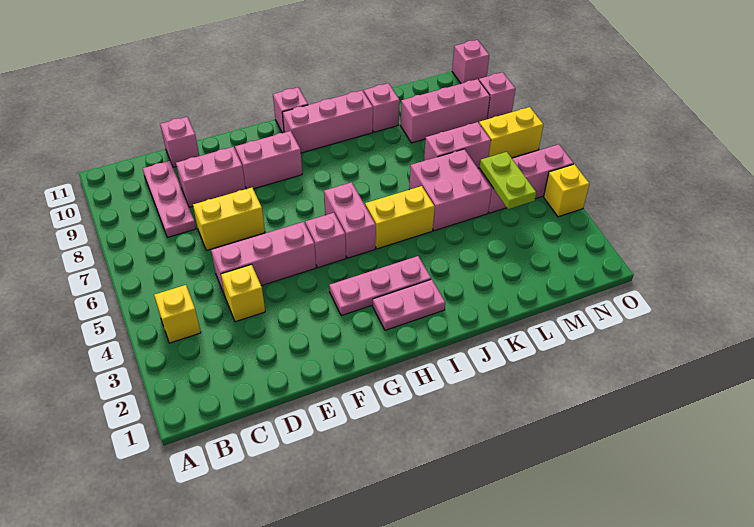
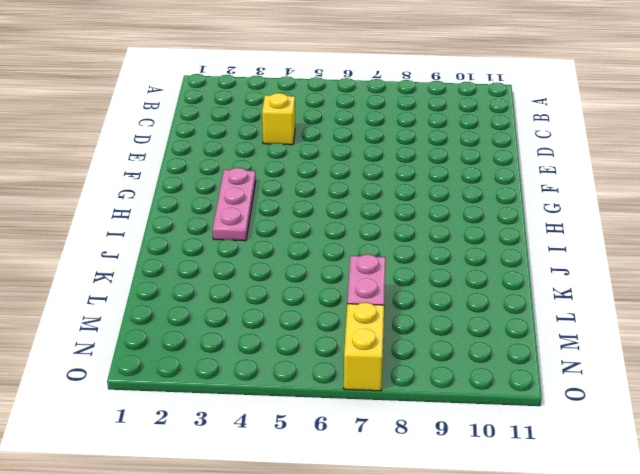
none -> yellow 1x1 brick [154,285,201,343]
none -> pink 1x3 plate [143,161,196,237]
none -> pink 1x3 brick [211,222,316,295]

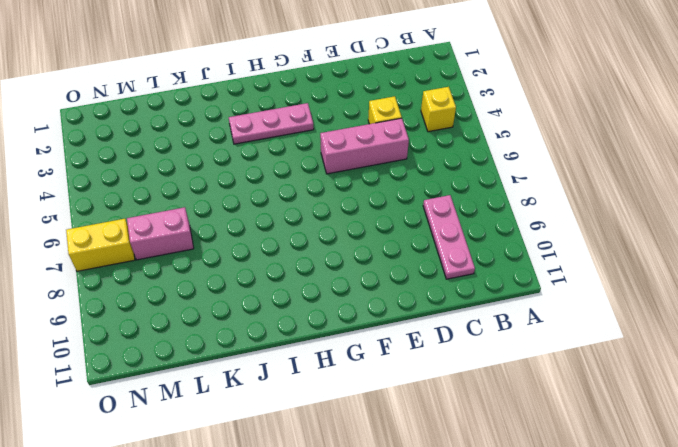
none -> yellow 1x2 brick [193,188,265,250]
none -> pink 1x2 brick [176,147,246,207]
none -> pink 1x1 brick [160,117,199,167]

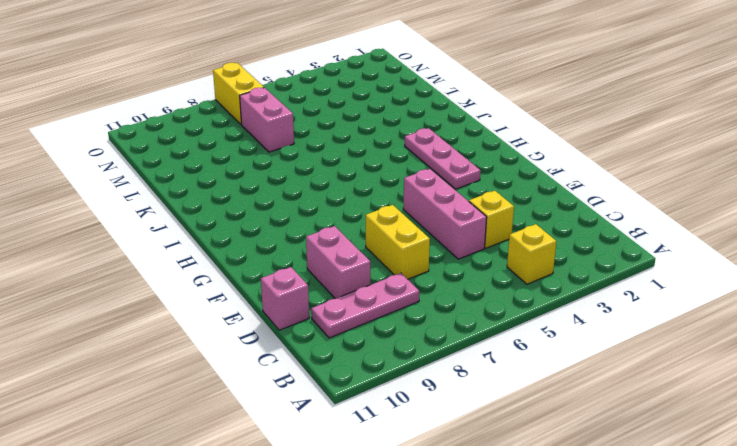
none -> pink 1x2 brick [235,131,302,189]
none -> pink 1x1 brick [305,213,346,268]
none -> pink 1x2 plate [373,279,445,330]

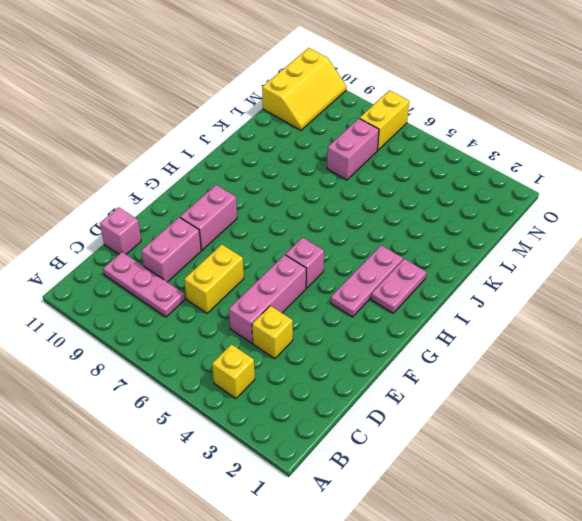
yellow 2x3 slope [262,48,346,130] -> pink 1x1 brick [452,40,489,84]
none -> pink 1x2 brick [324,182,376,258]
none -> pink 1x3 brick [282,90,373,153]
none -> pink 1x1 brick [273,87,308,133]

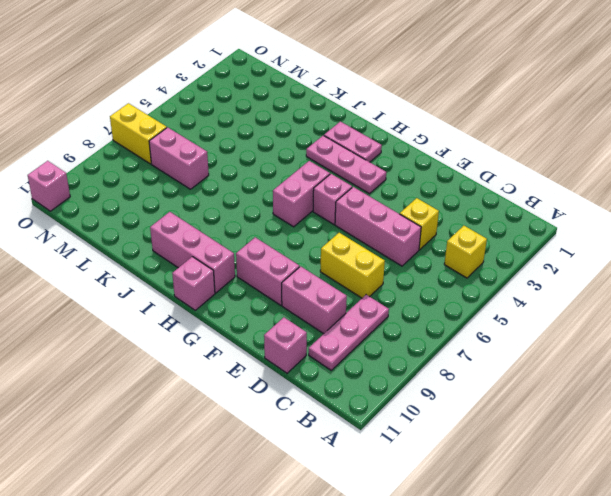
none -> yellow 1x2 brick [365,186,435,249]
none -> pink 2x2 brick [409,149,492,231]
none -> pink 1x1 brick [364,83,400,132]

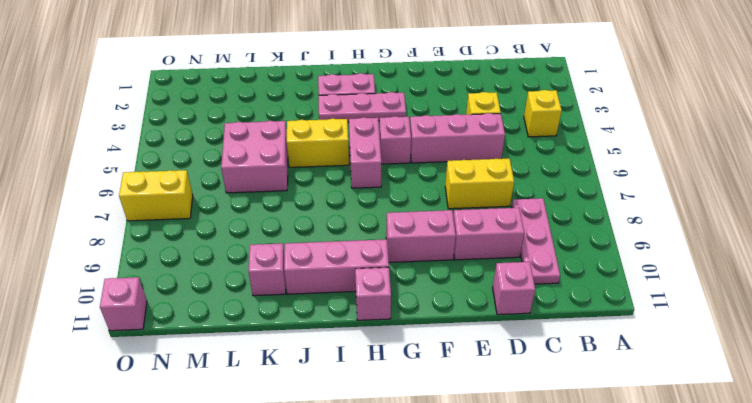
none -> pink 1x2 brick [424,122,491,168]
none -> pink 1x3 brick [400,79,490,143]
none -> pink 1x3 brick [479,145,574,213]

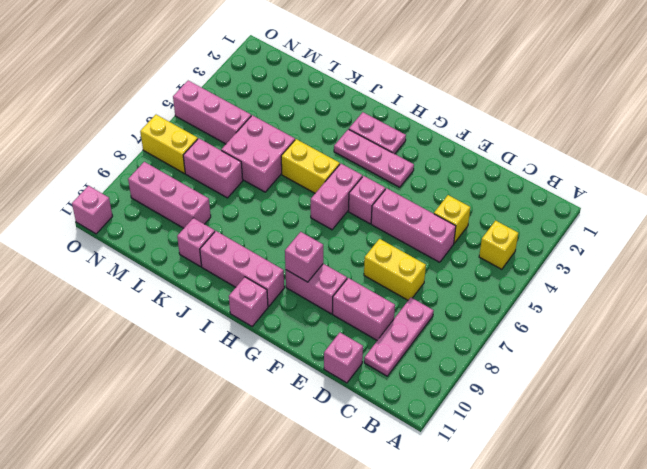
pink 1x1 brick [285,232,323,282] -> pink 1x1 brick moved to [479,72,515,119]
none -> yellow 1x1 brick [544,164,589,217]
none -> lime 1x2 plate [480,152,536,209]

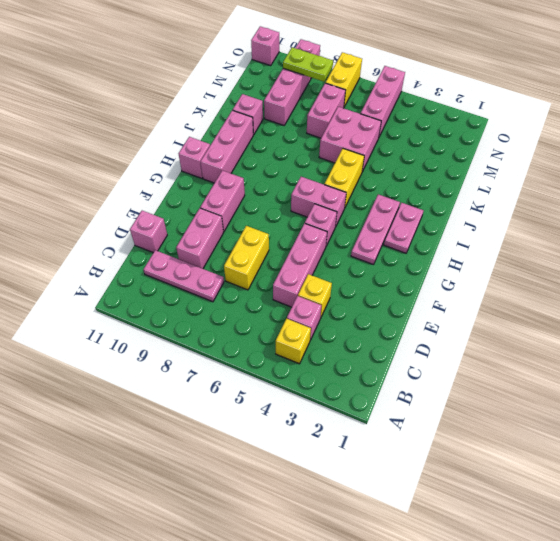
pink 1x1 brick [287,296,322,340] -> none
lime 1x2 plate [283,47,333,82] -> lime 1x2 plate moved to [480,152,536,209]
none -> yellow 1x1 brick [544,164,589,217]

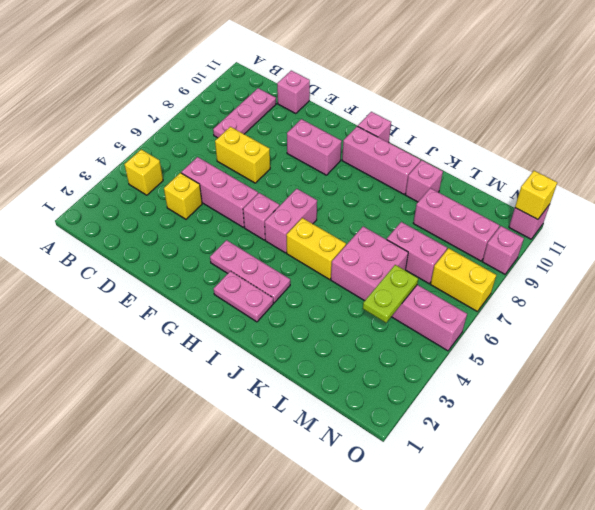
yellow 1x1 brick [515,171,557,220] -> yellow 1x1 brick moved to [544,164,589,217]
none -> pink 1x2 brick [176,147,246,207]

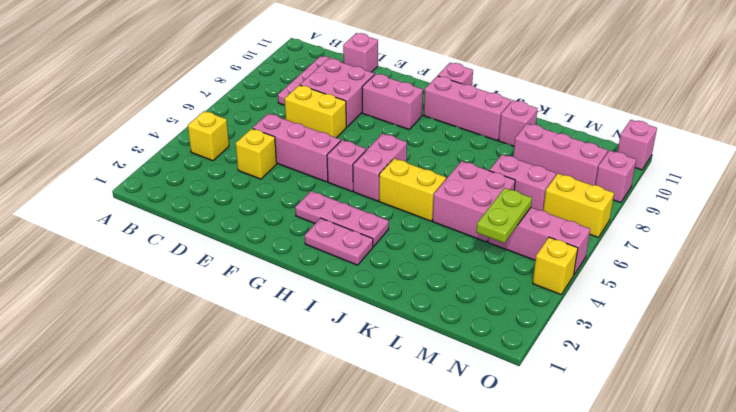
pink 2x2 brick [300,58,374,127] -> pink 1x2 brick [176,147,246,207]

